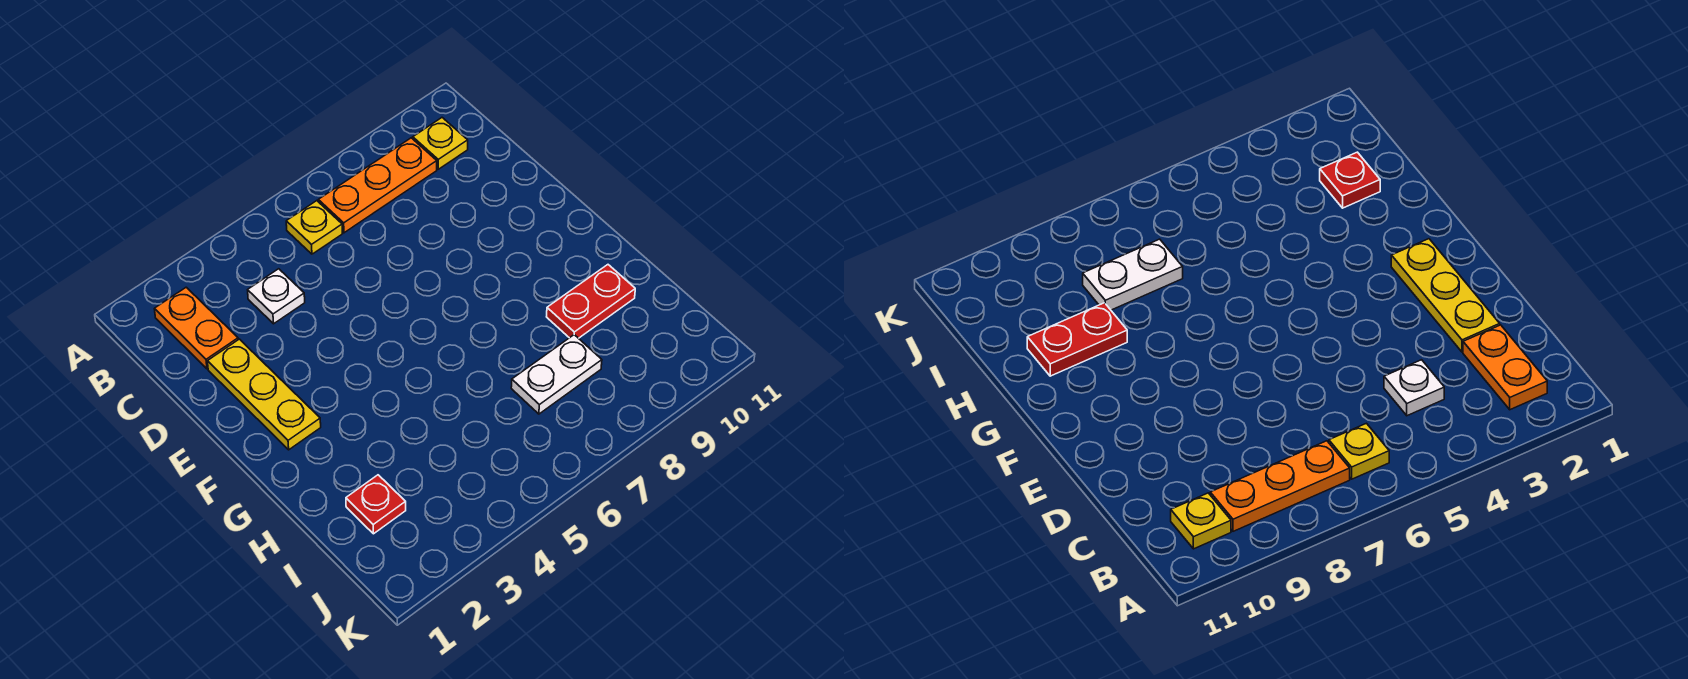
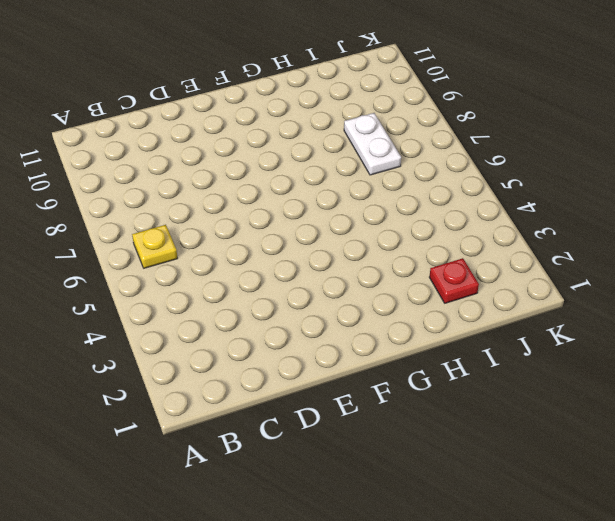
none -> orange 1x2 plate [155,287,238,369]
none -> orange 1x3 plate [318,138,437,233]

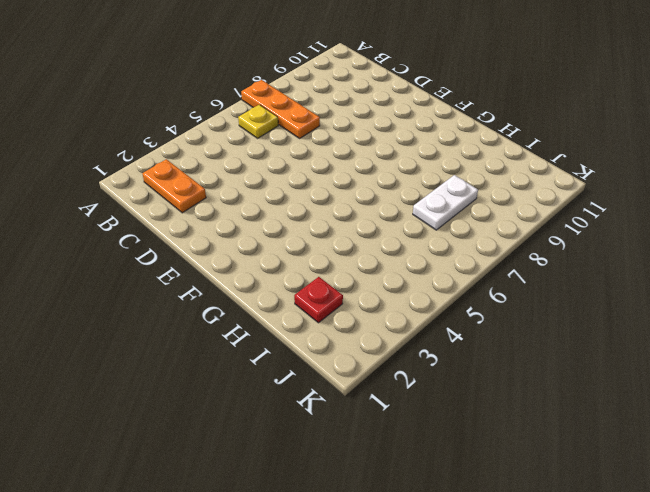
orange 1x3 plate [241,80,320,138] -> orange 1x3 plate turned to [318,138,437,233]
none -> yellow 1x1 plate [413,118,468,169]
none -> white 1x1 plate [248,269,305,324]

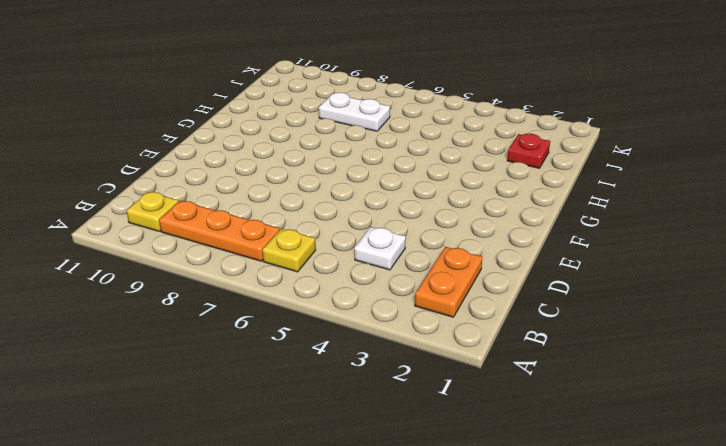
none -> yellow 1x3 plate [207,339,321,450]
none -> red 1x2 plate [547,265,635,338]

